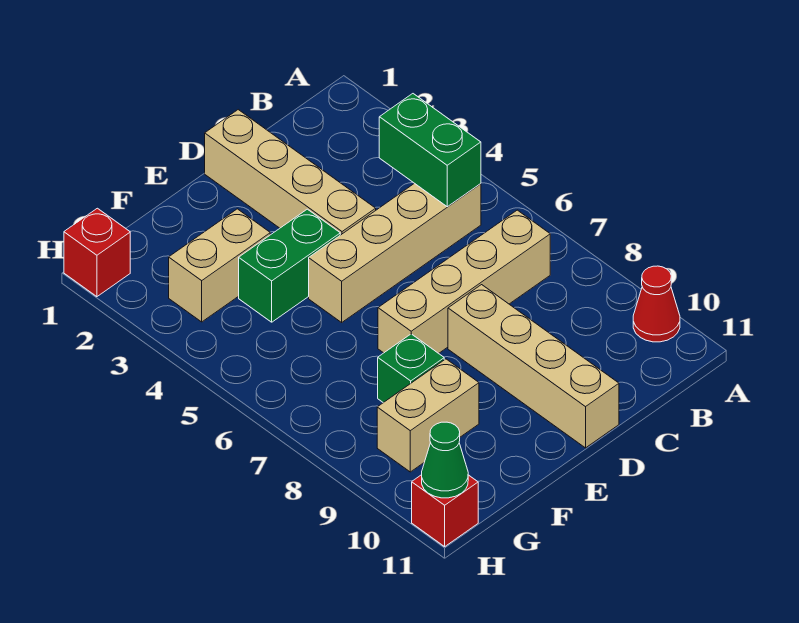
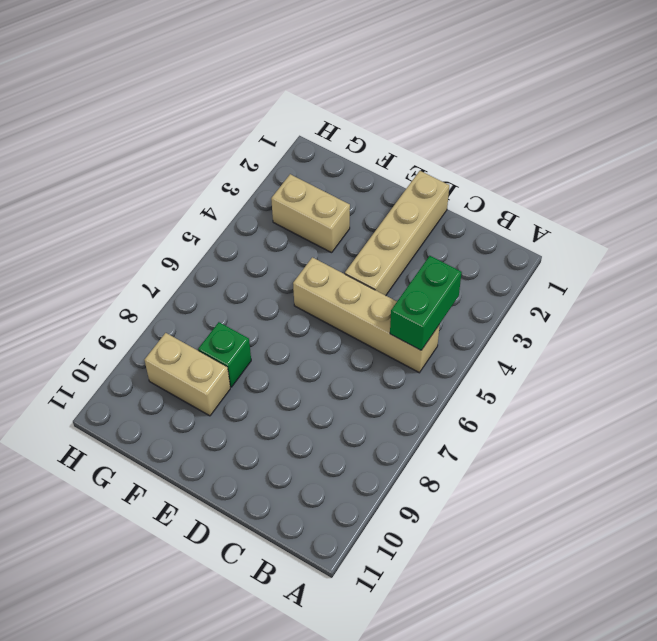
none -> red 1x1 cone [633,266,680,342]
none -> tan 1x4 brick [378,210,550,353]
none -> tan 1x4 brick [448,285,619,448]

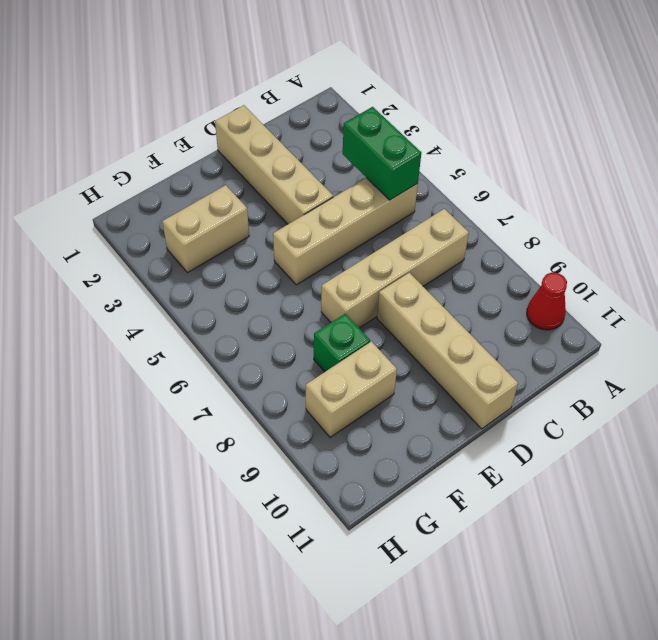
none -> green 1x2 brick [239,209,340,322]
none -> red 1x1 brick [64,208,130,297]
none -> red 1x1 brick [412,475,478,547]

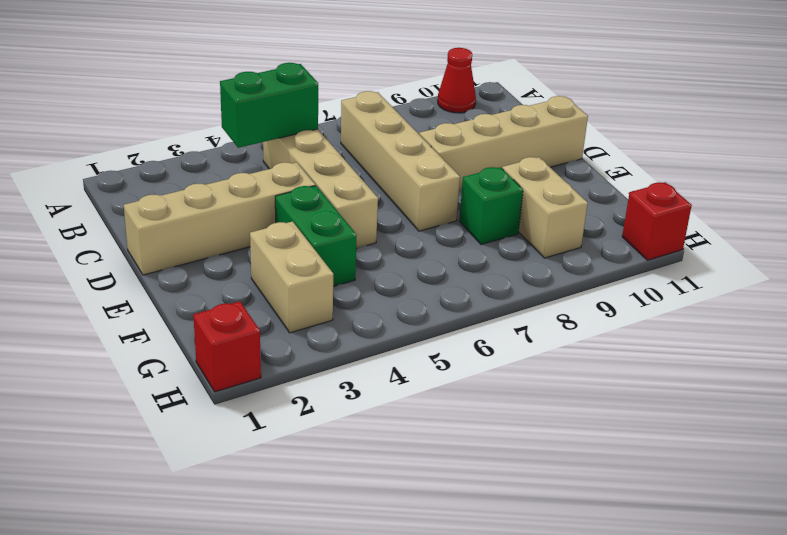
none -> green 1x1 cone [422,422,468,498]

